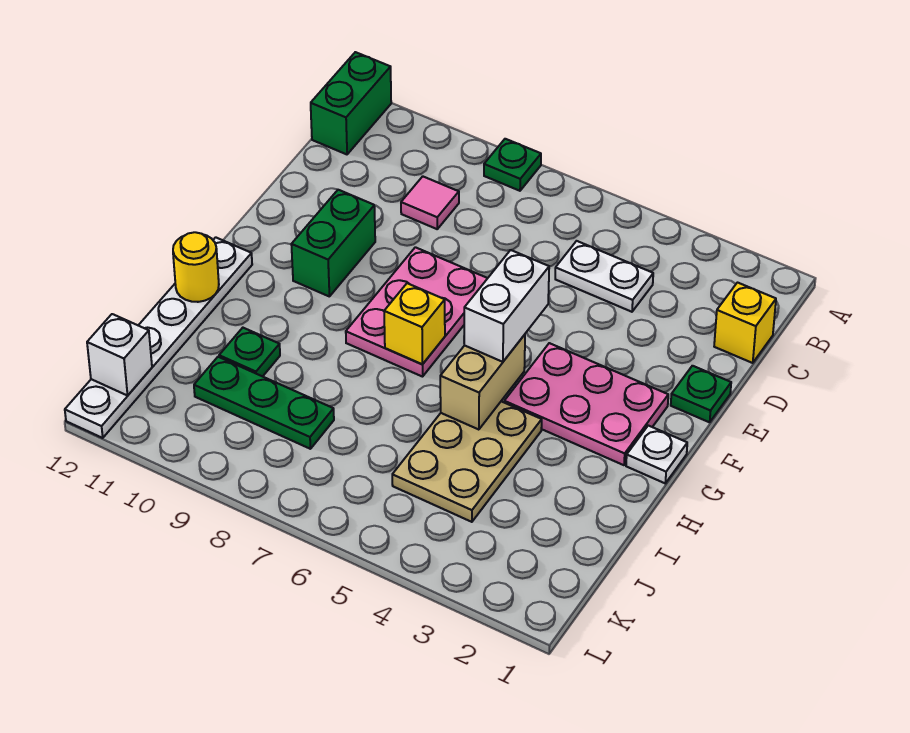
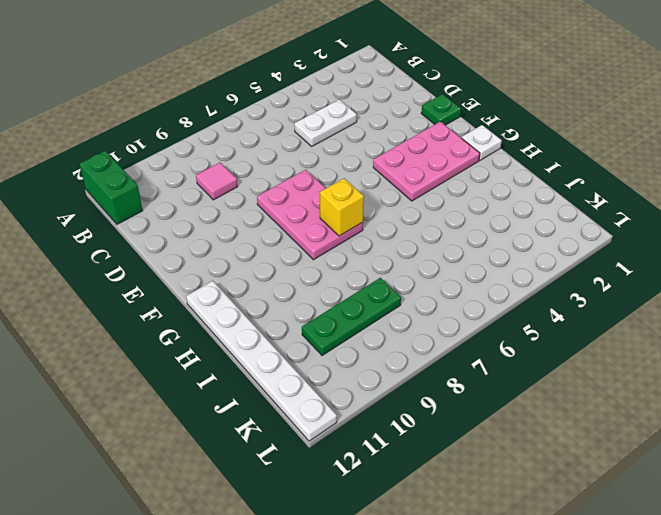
none -> green 1x1 plate [484,139,541,191]
none -> yellow 1x1 brick [714,283,776,363]
none -> green 1x2 brick [291,190,375,296]

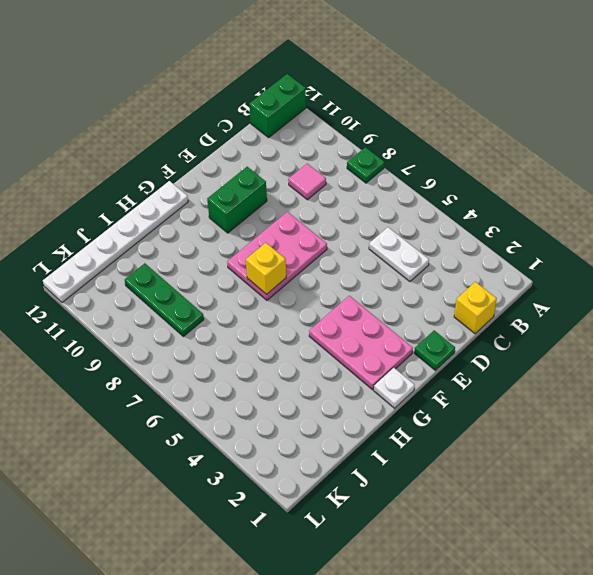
none -> tan 2x3 plate [392,401,542,522]
none -> green 1x1 plate [219,328,280,377]
none -> tan 1x2 brick [440,335,525,430]

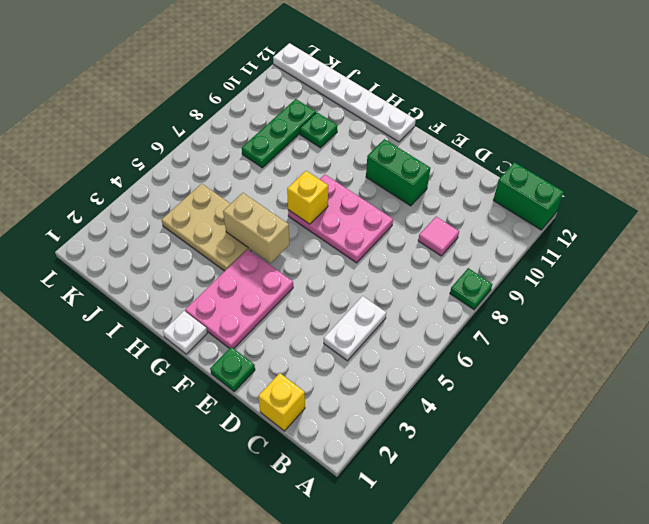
none -> yellow 1x1 round brick [173,232,219,302]
none -> white 1x1 brick [87,314,152,396]
none -> white 1x2 brick [464,250,549,362]

